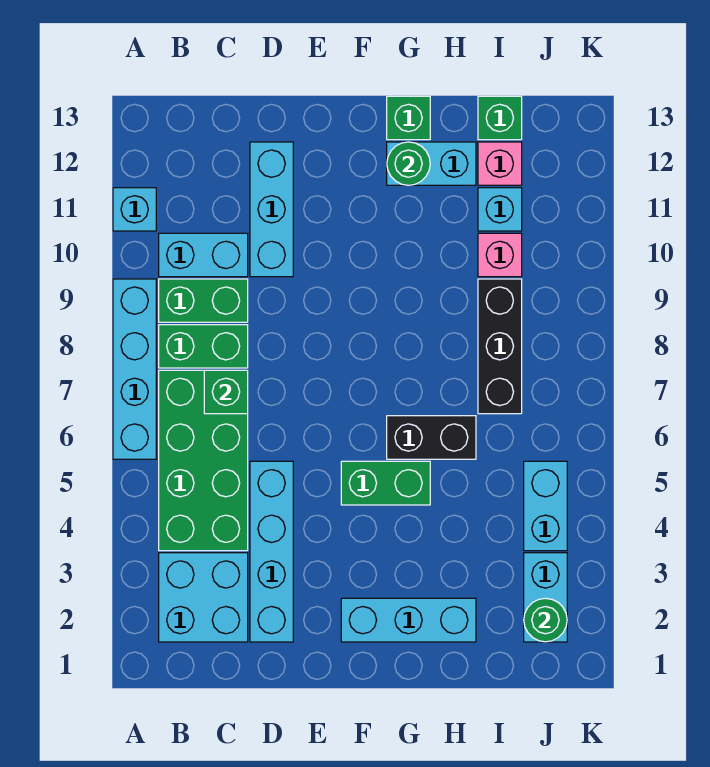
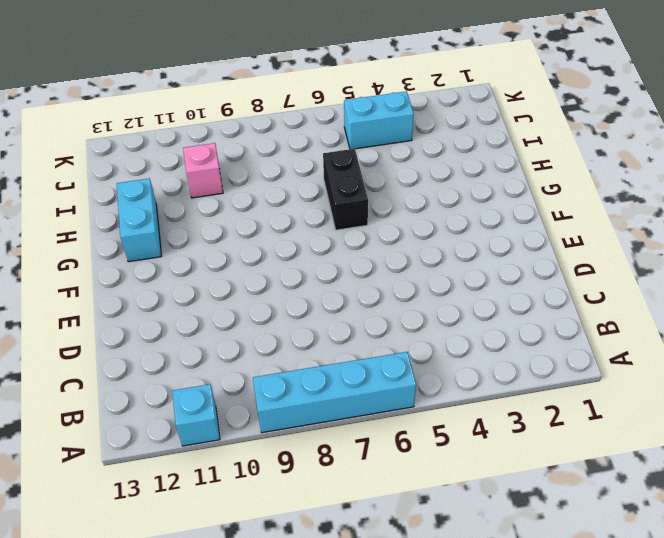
none -> cyan 2x2 brick [159,553,248,642]
none -> green 2x4 brick [159,370,248,551]
none -> green 1x2 brick [159,325,248,368]

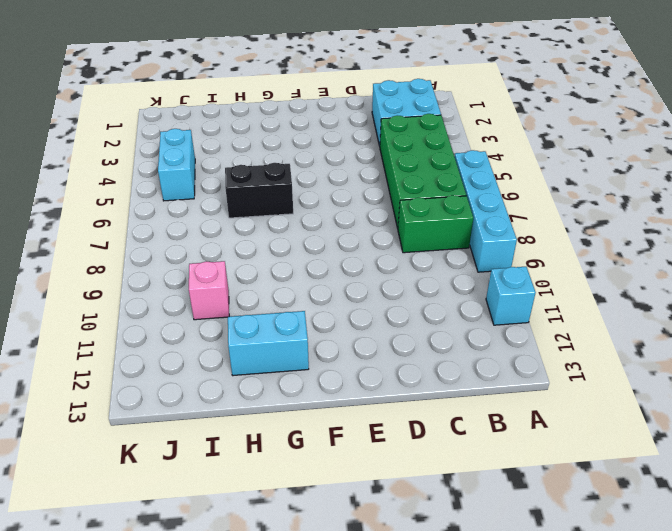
none -> green 1x2 brick [159,279,248,322]
none -> cyan 1x2 brick [159,233,248,277]
none -> cyan 1x4 brick [250,461,293,642]

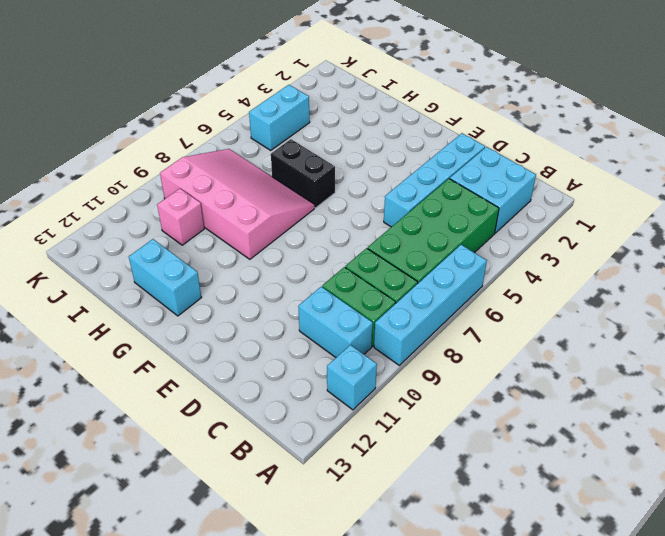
pink 3x4 slope [160,149,314,259] -> black 1x3 brick [478,279,522,414]
none -> cyan 1x3 brick [250,142,293,277]
none -> cyan 1x3 brick [341,598,476,642]
none -> green 1x2 brick [341,461,430,505]

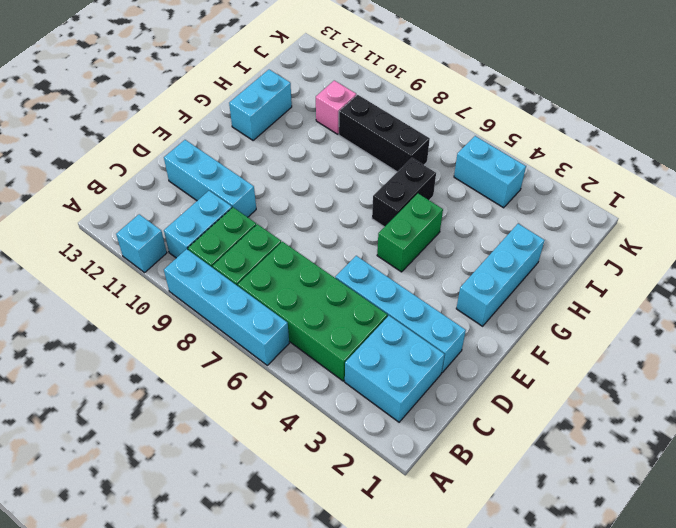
none -> green 1x1 brick [387,96,430,140]
none -> cyan 1x1 brick [478,188,522,231]
none -> pink 1x1 brick [478,142,522,185]

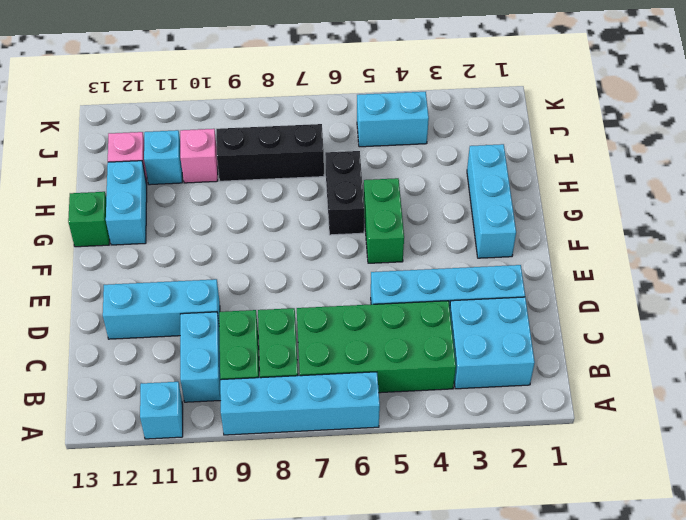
none -> green 1x1 brick [478,96,522,140]
none -> cyan 1x2 brick [524,553,567,642]
none -> green 1x1 brick [204,370,248,414]

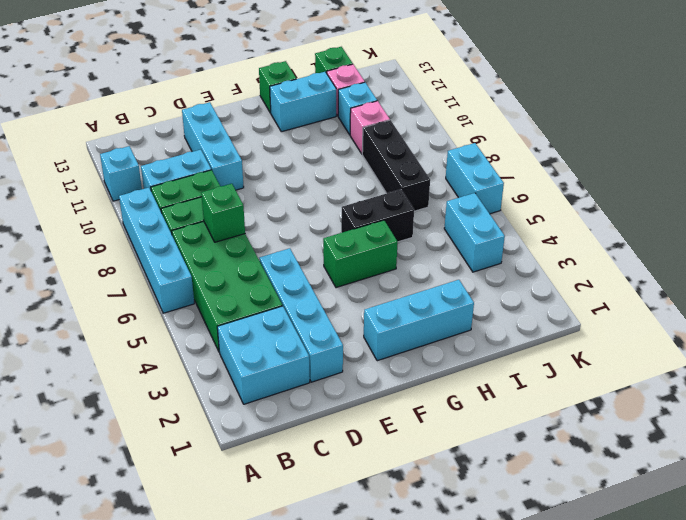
cyan 1x2 brick [446,143,504,214] -> cyan 1x2 brick moved to [524,553,567,642]
none -> green 1x1 round brick [387,142,430,185]
none -> green 1x1 round brick [524,598,567,642]

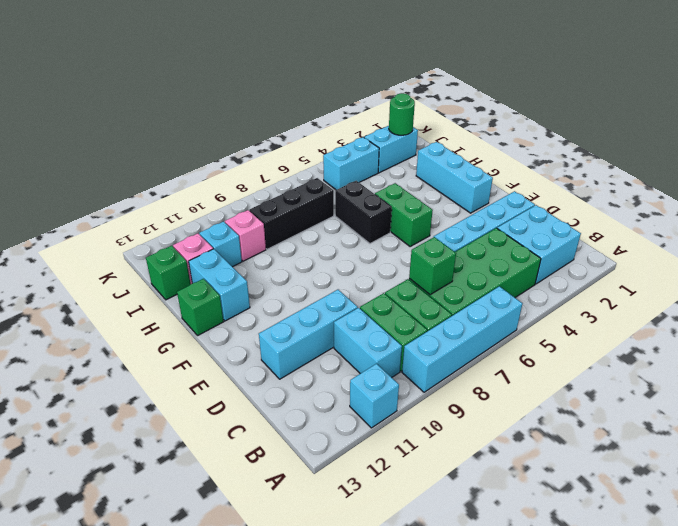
none -> green 1x1 round brick [387,142,430,185]

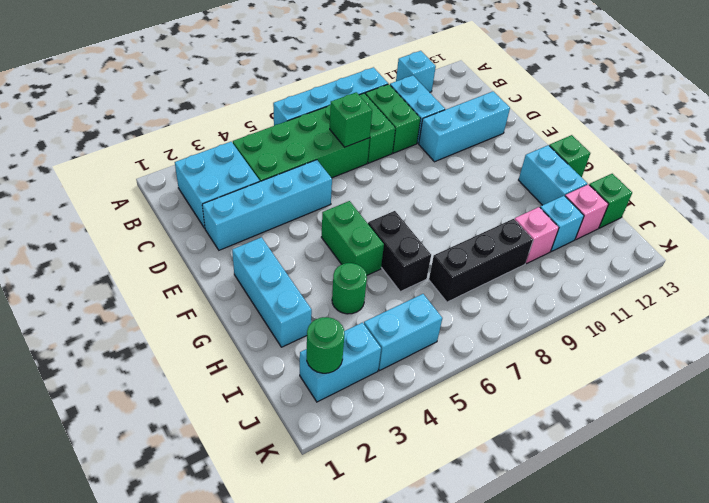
green 1x1 round brick [332,263,367,314] -> green 1x1 round brick moved to [387,142,430,185]

